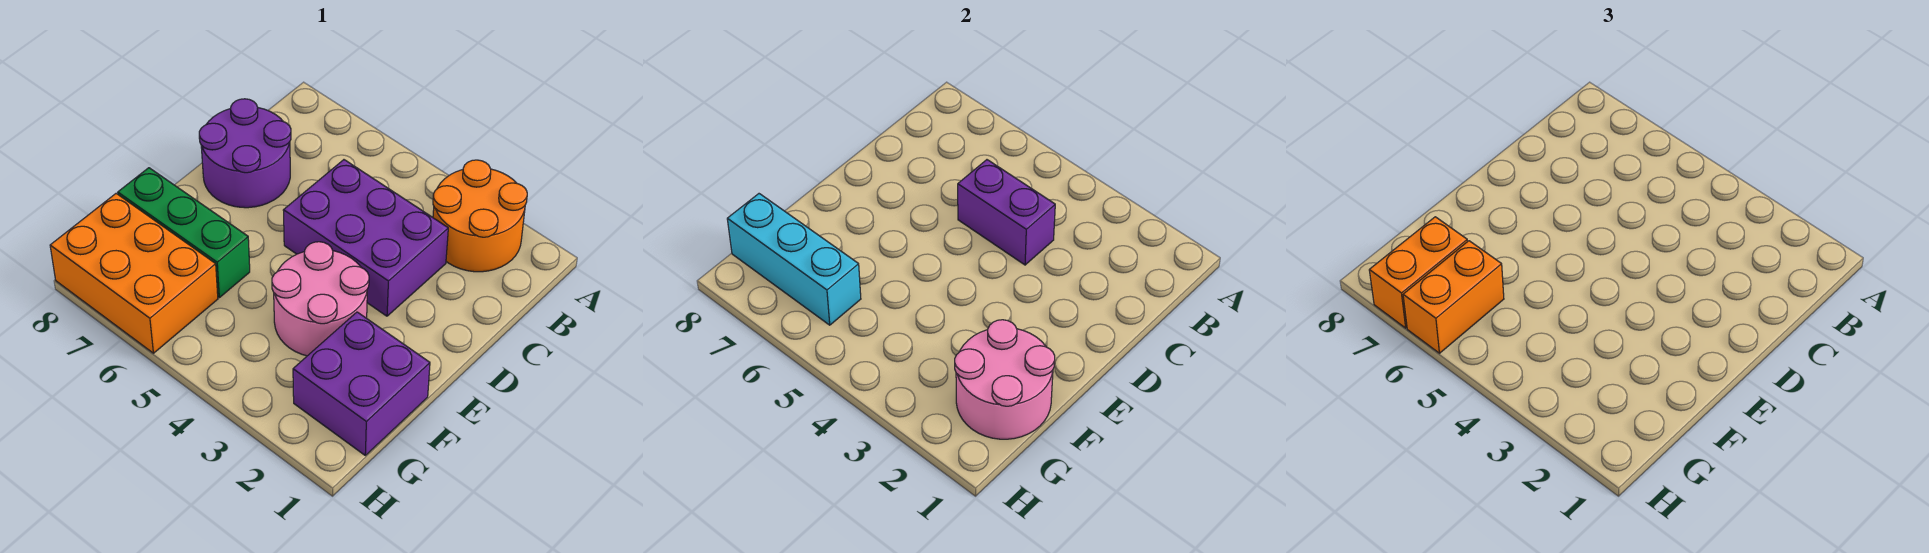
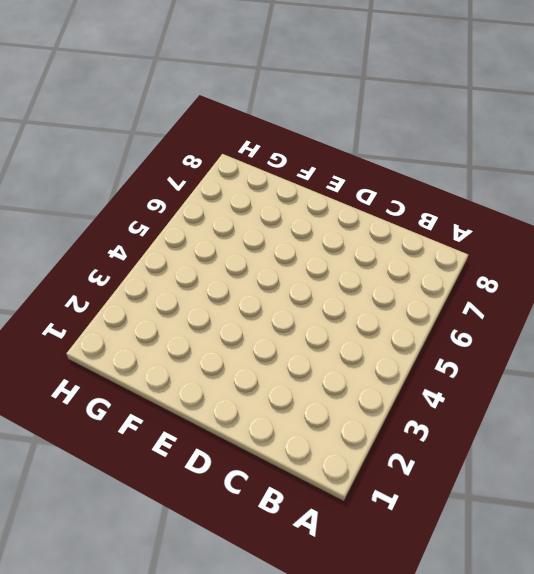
none -> orange 2x2 round brick [433,160,527,272]
none -> purple 2x3 brick [283,160,448,316]
none -> purple 2x2 round brick [199,99,291,208]

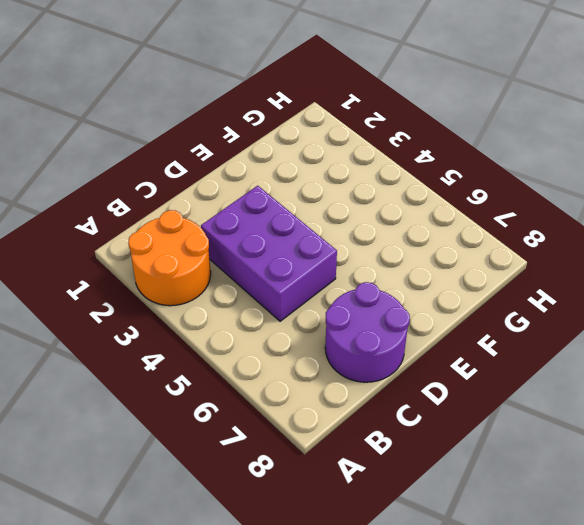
none -> pink 2x2 round brick [272,242,369,356]
none -> purple 2x2 brick [293,312,430,455]
none -> green 1x3 brick [118,168,250,298]

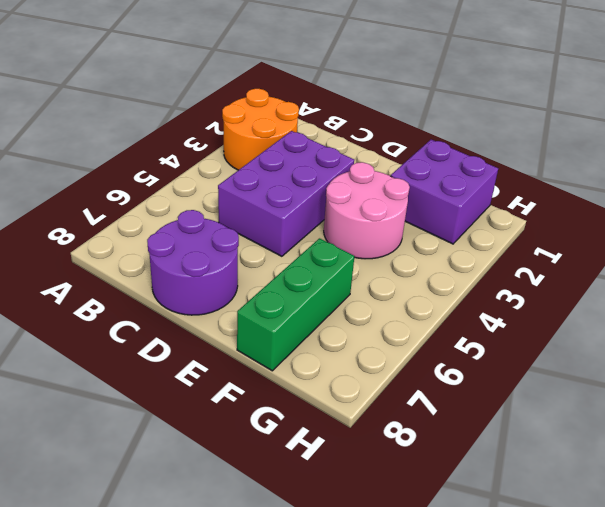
none -> orange 2x3 brick [50,194,218,353]
none -> purple 1x2 brick [958,160,1055,265]
none -> pink 2x2 round brick [955,320,1055,439]

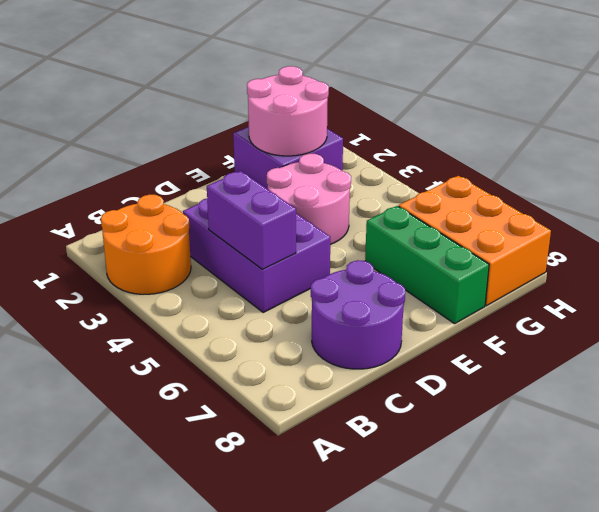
none -> cyan 1x3 brick [727,194,861,325]
none -> orange 1x2 brick [1403,241,1504,353]
none -> orange 1x2 brick [1369,217,1468,328]

